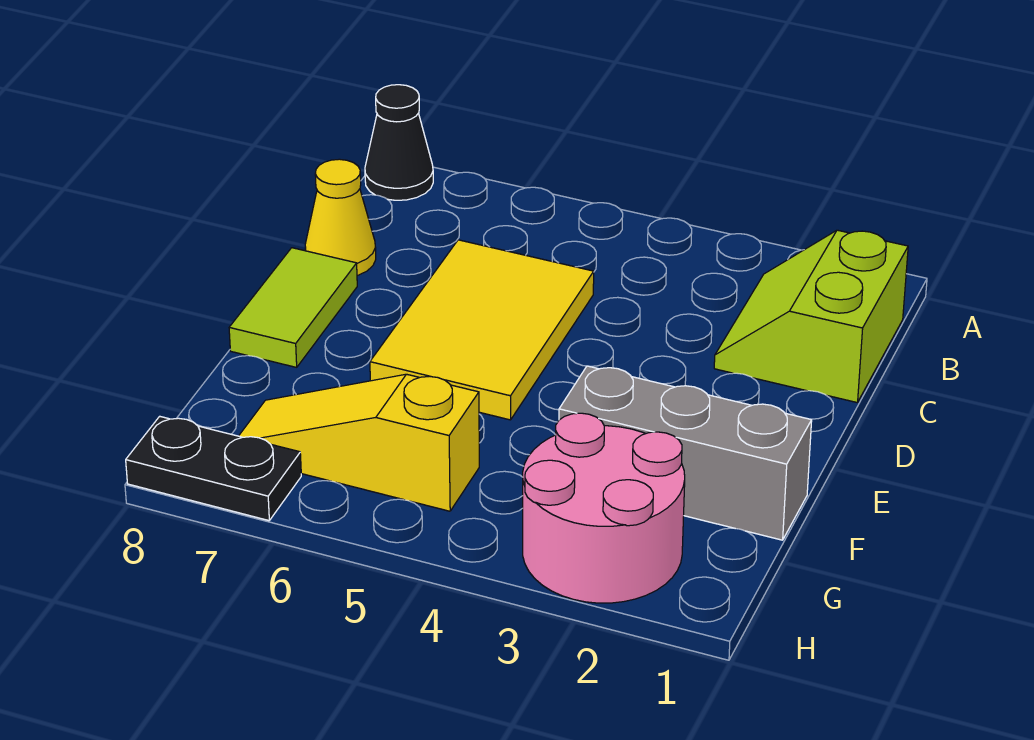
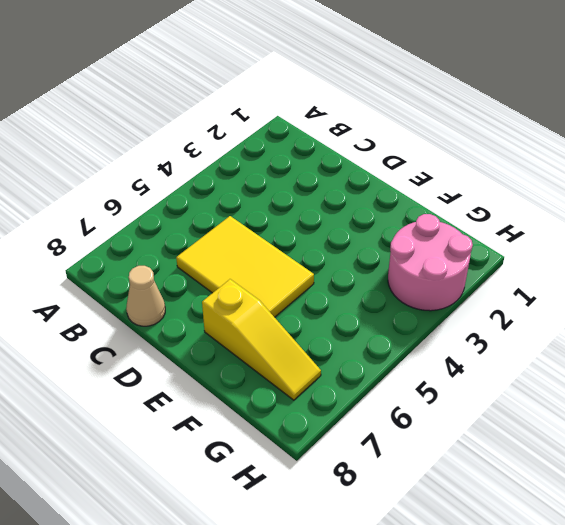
tan 1x1 cone [126,266,165,326] -> yellow 1x1 cone [305,159,376,276]
yellow 1x3 slope [202,279,321,400] -> yellow 1x3 slope turned to [239,374,479,511]
none -> black 1x1 cone [365,85,433,200]
none -> lime 2x2 slope [714,230,908,403]

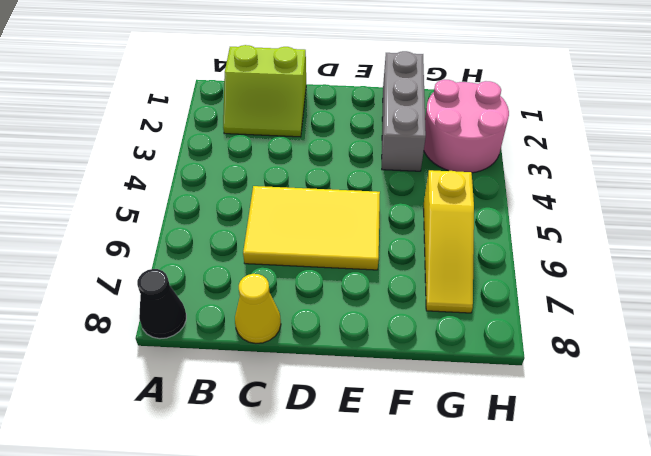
none -> lime 1x2 tile [229,248,357,367]
none -> black 1x2 plate [126,416,301,521]

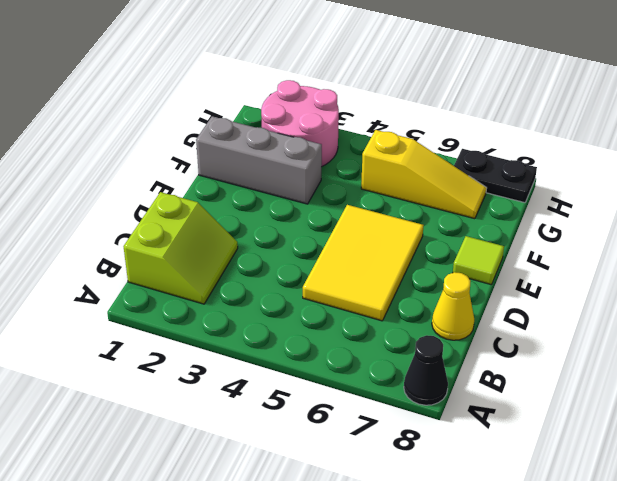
lime 1x1 tile [453,236,504,285] -> lime 1x2 tile [229,248,357,367]

